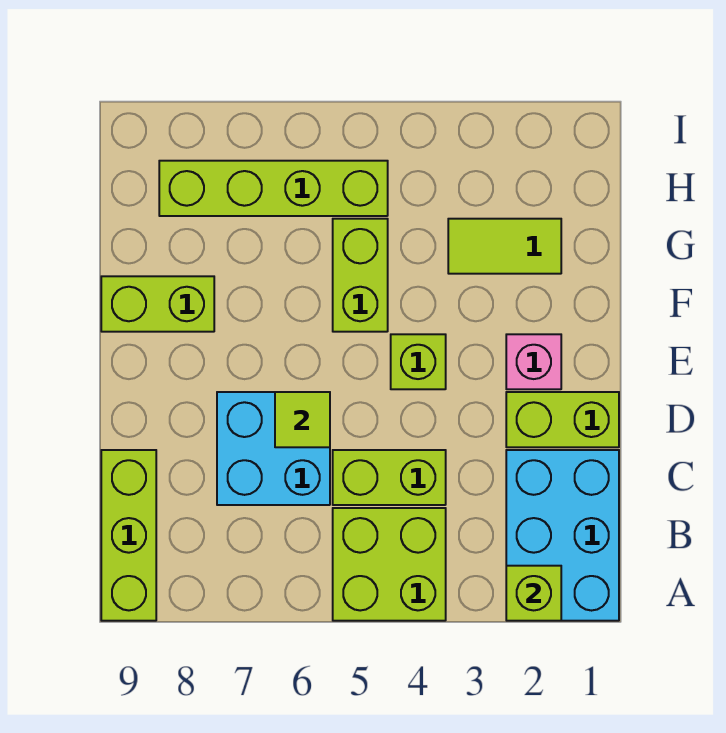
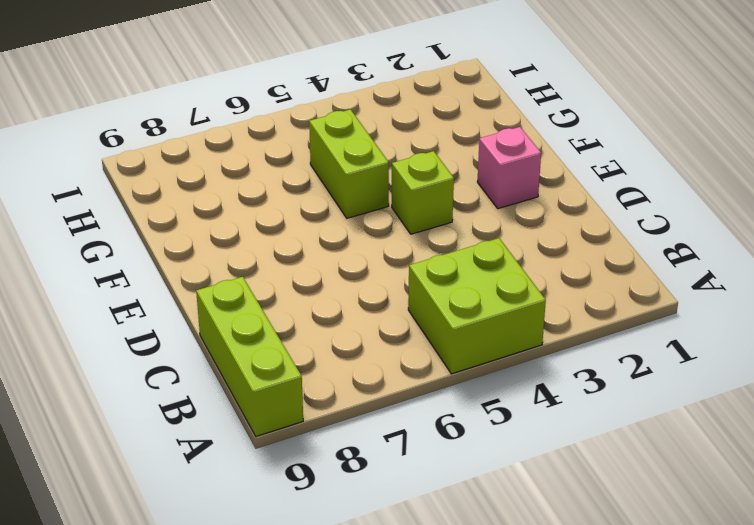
none -> cyan 2x3 brick [506,450,619,621]
none -> lime 1x2 brick [333,450,446,505]
none -> cyan 2x2 brick [217,392,330,505]

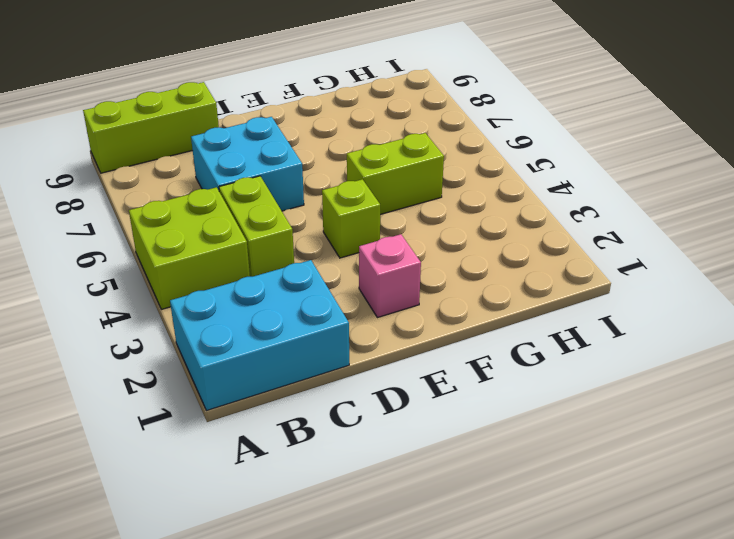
none -> lime 1x2 brick [506,392,619,447]
none -> lime 1x2 brick [101,276,214,332]
none -> lime 1x2 tile [448,219,561,274]

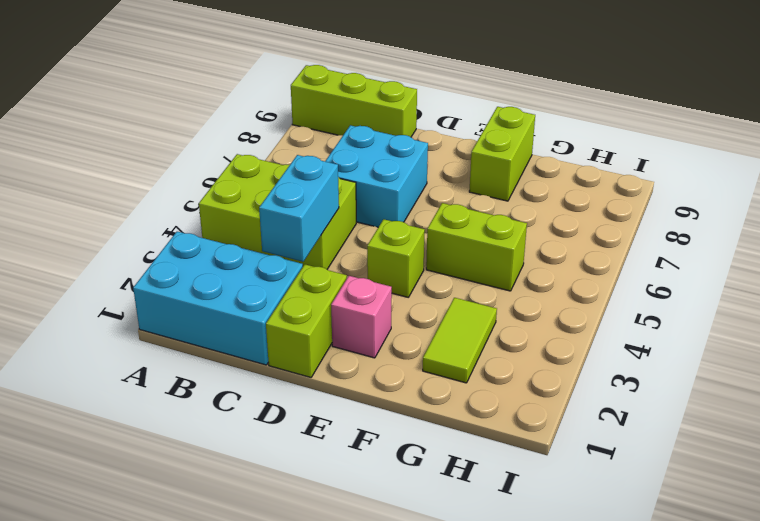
cyan 1x2 brick [259,155,339,262] -> none
none -> lime 1x4 brick [159,161,388,216]
none -> lime 1x1 brick [506,566,561,621]
none -> lime 1x1 tile [275,392,330,447]

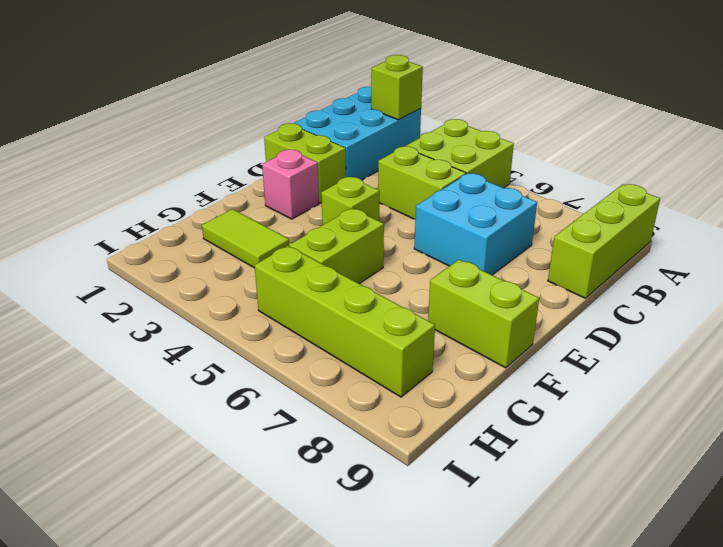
none -> lime 1x1 tile [275,392,330,447]

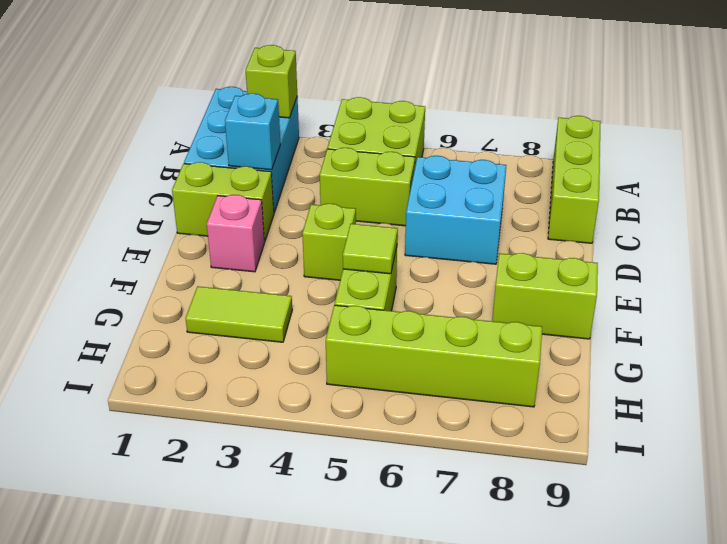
cyan 1x1 brick [225,94,280,170] -> none
lime 1x1 tile [343,224,398,274] -> lime 1x1 tile moved to [275,392,330,447]

